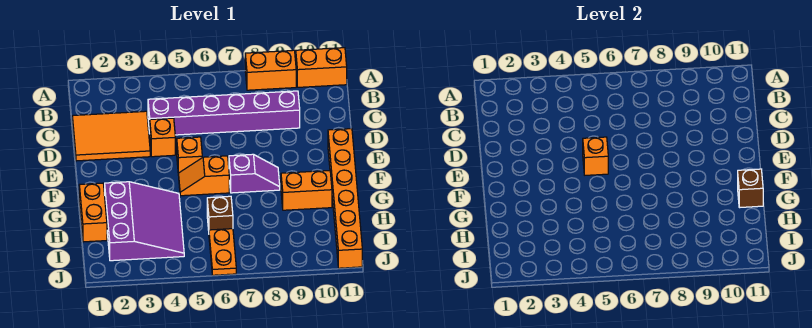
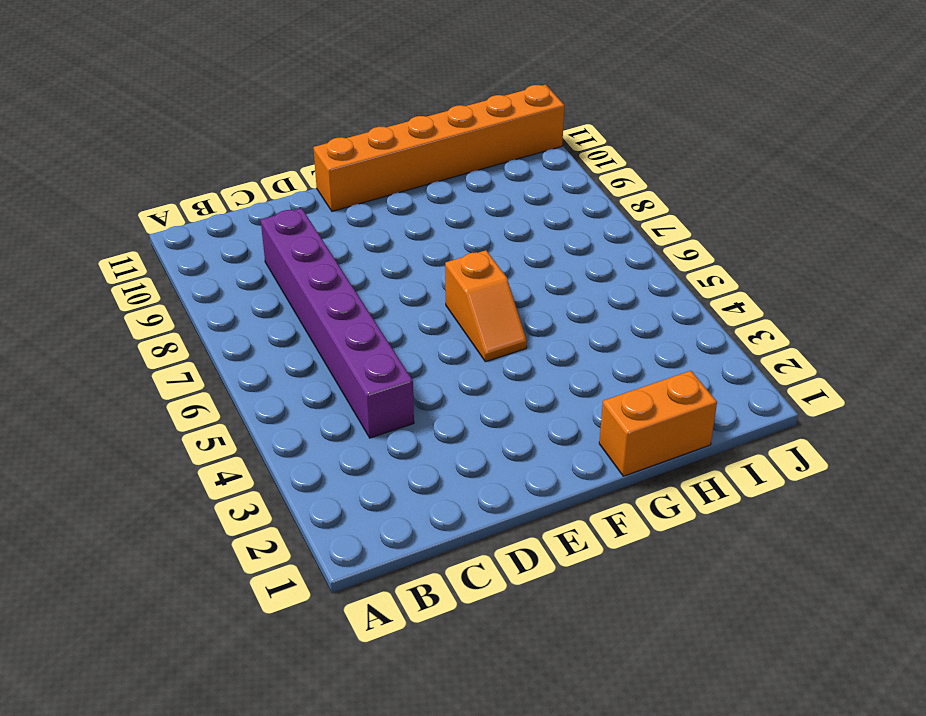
none -> orange 1x2 brick [245,50,296,90]
none -> orange 1x2 brick [296,48,347,87]
none -> orange 2x3 tile [72,111,150,161]

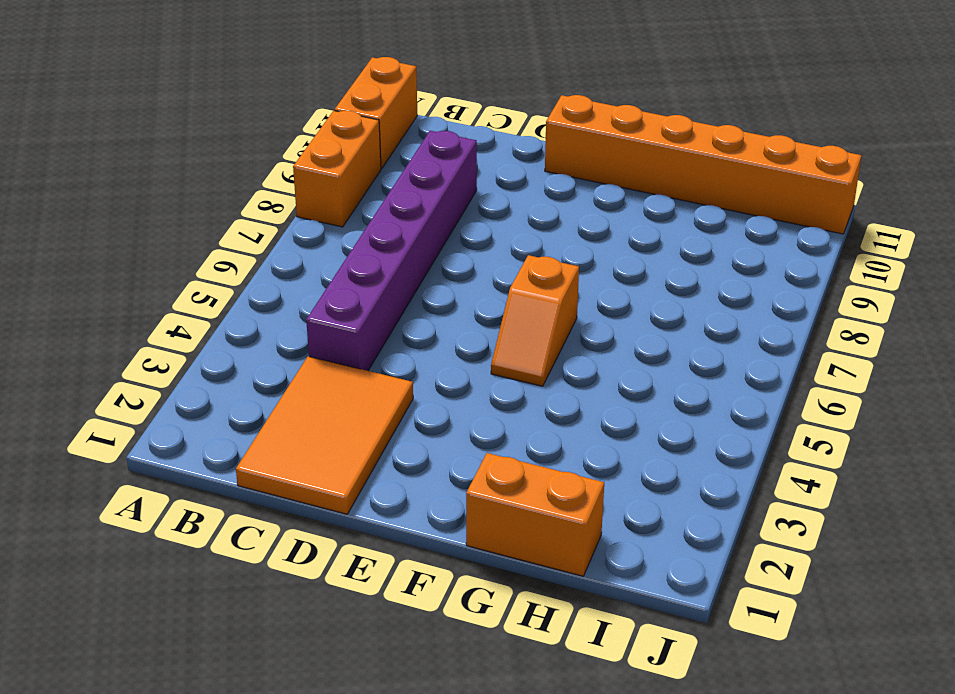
none -> orange 1x1 brick [150,118,175,157]
none -> orange 1x1 brick [177,137,202,175]
none -> purple 1x2 slope [229,154,280,193]

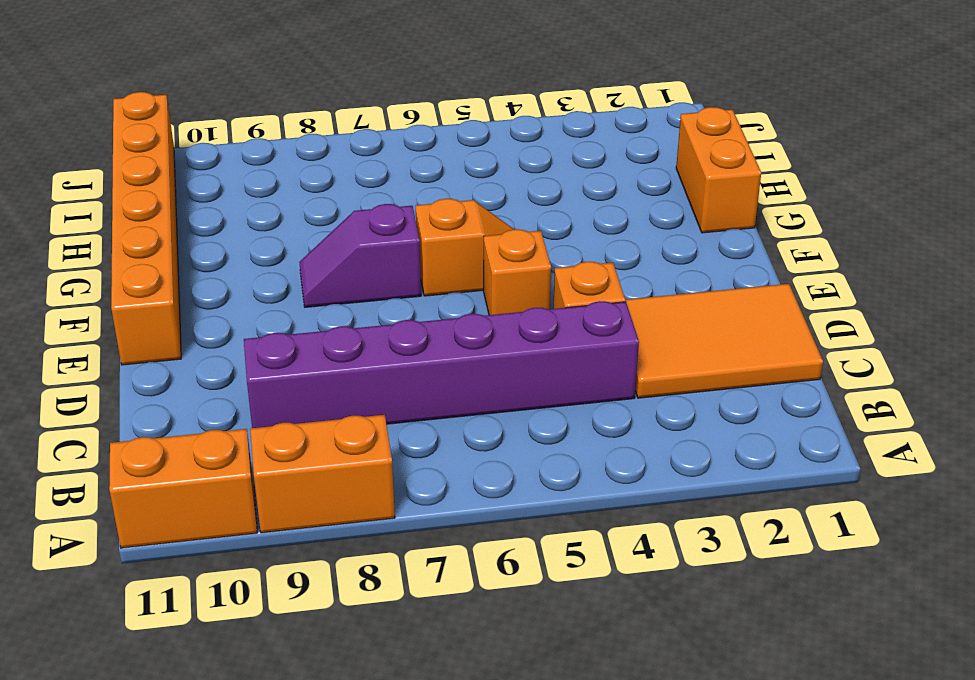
none -> purple 3x3 slope [105,182,184,261]
none -> orange 1x2 brick [281,171,332,210]
none -> brown 1x1 brick [207,196,233,230]

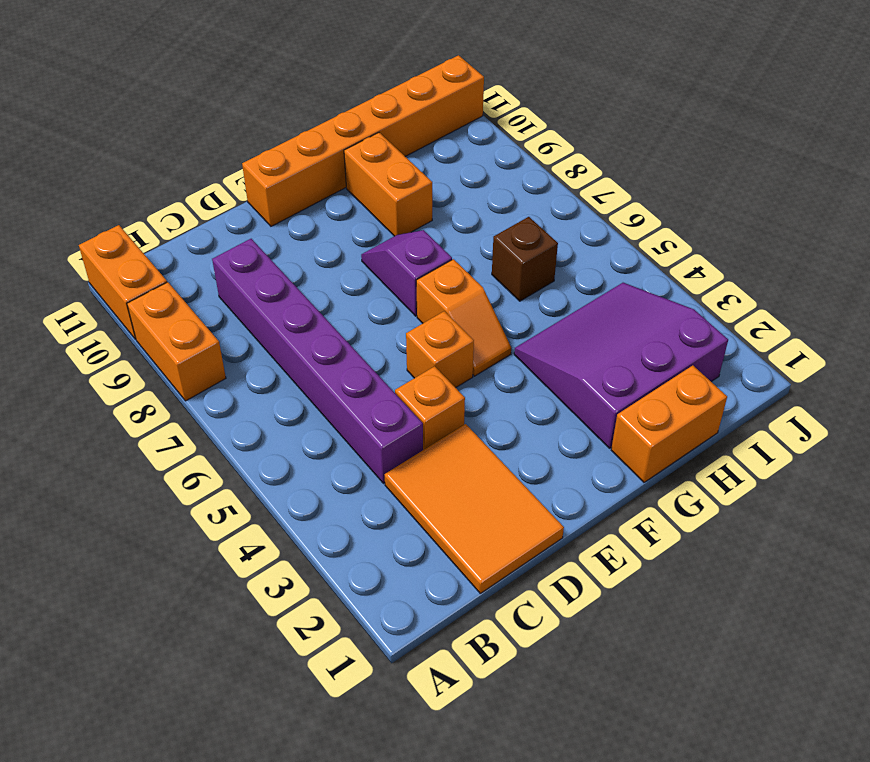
none -> orange 1x2 plate [209,229,236,275]
none -> orange 1x1 brick [583,137,608,175]
none -> brown 1x1 brick [738,169,763,208]

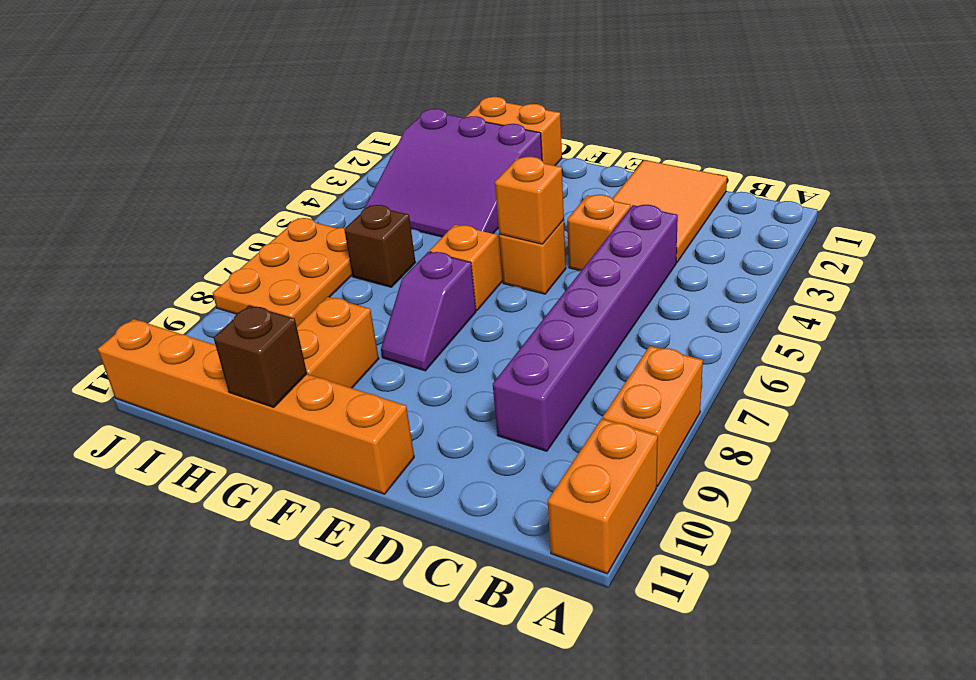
orange 2x3 plate [213,218,352,326] -> orange 1x2 plate [209,229,236,275]

